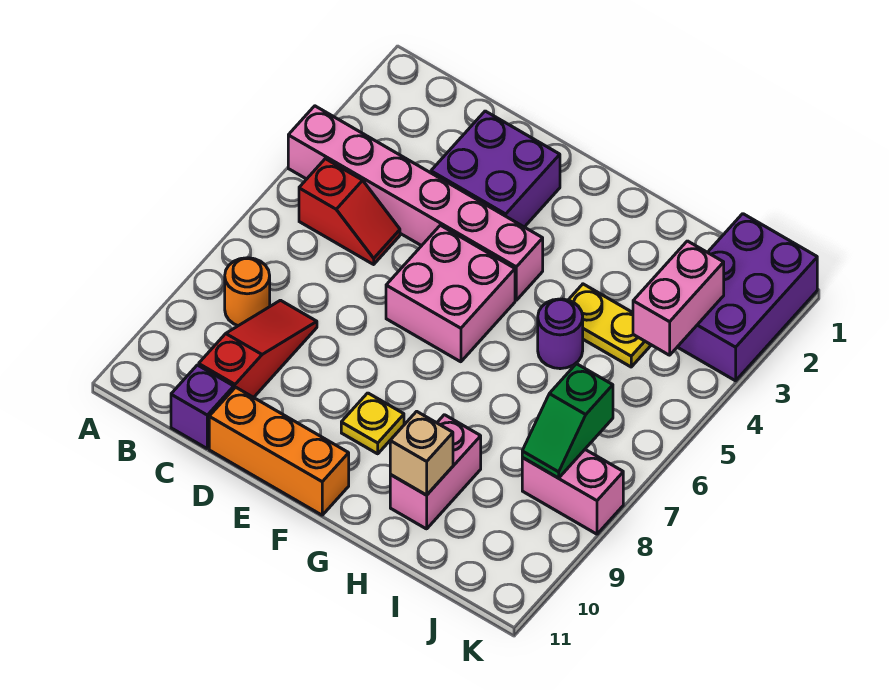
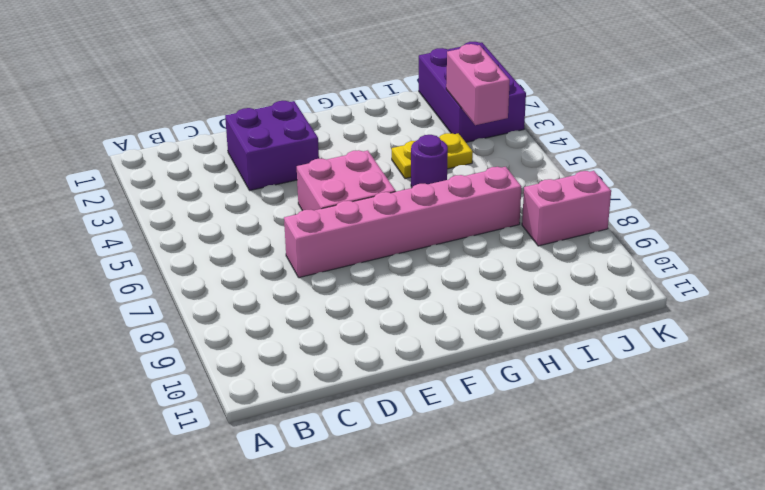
pink 1x6 brick [284,167,521,278] -> pink 1x6 brick moved to [288,106,543,300]
none -> red 1x2 slope [299,159,400,264]
none -> orange 1x1 round brick [225,258,270,326]
none -> red 1x3 slope [199,300,317,397]

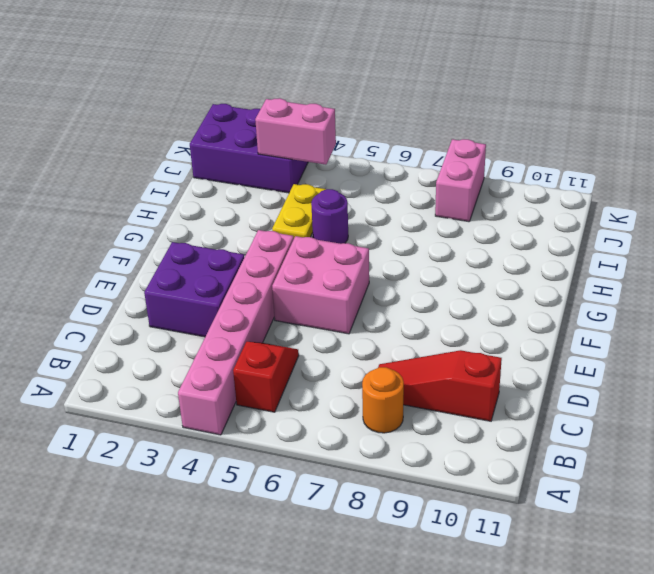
none -> purple 1x1 brick [171,365,234,448]
none -> orange 1x3 brick [209,387,349,515]
none -> yellow 1x1 plate [341,393,404,454]

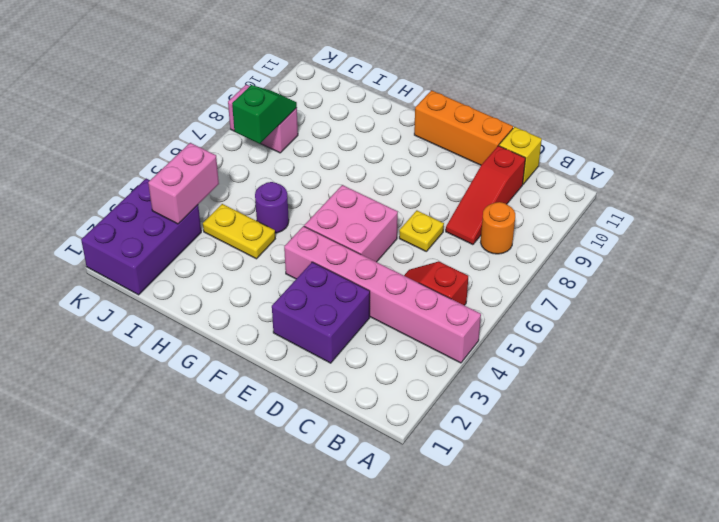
yellow 1x1 brick [499,127,542,184] -> purple 1x1 brick [171,365,234,448]
yellow 1x1 plate [399,211,444,251] -> yellow 1x1 plate moved to [341,393,404,454]
none -> pink 1x2 brick [390,415,481,529]
none -> tan 1x1 brick [390,411,453,495]

